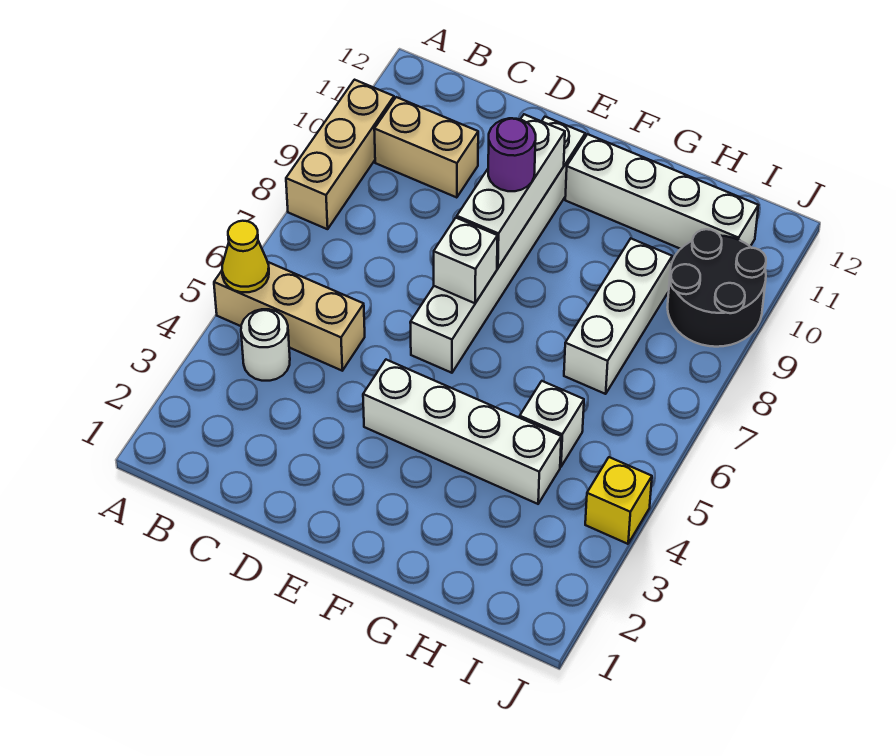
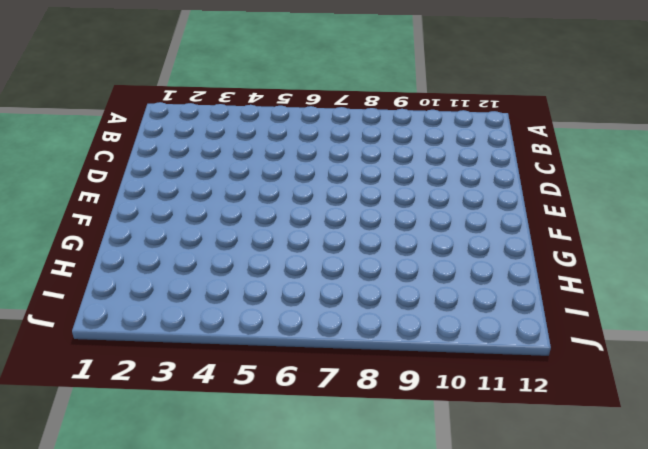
none -> tan 1x3 brick [214,262,365,371]
none -> tan 1x3 brick [286,80,394,229]
none -> white 1x1 round brick [241,309,290,381]

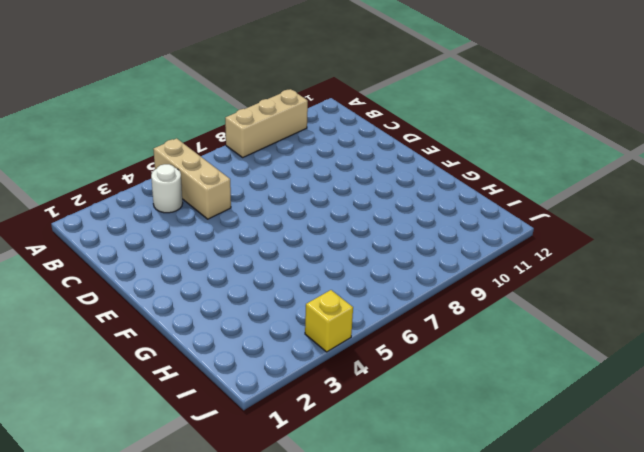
none -> tan 1x2 brick [374,97,478,198]
none -> white 1x4 brick [363,360,561,504]
none -> white 1x6 brick [410,117,585,373]

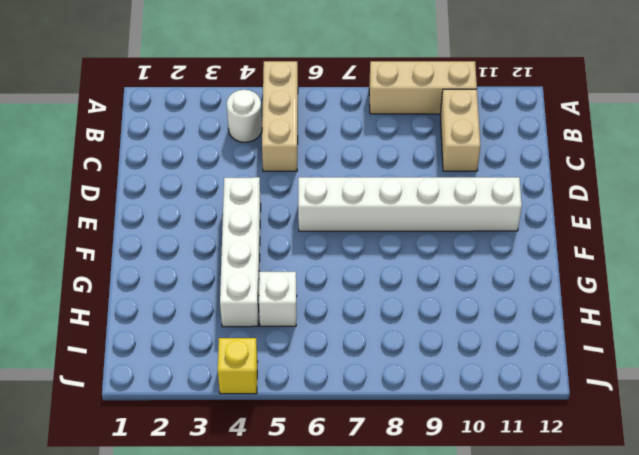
none -> white 1x4 brick [565,134,758,249]
none -> white 1x3 brick [564,239,672,394]
none -> black 2x2 round brick [667,229,766,347]

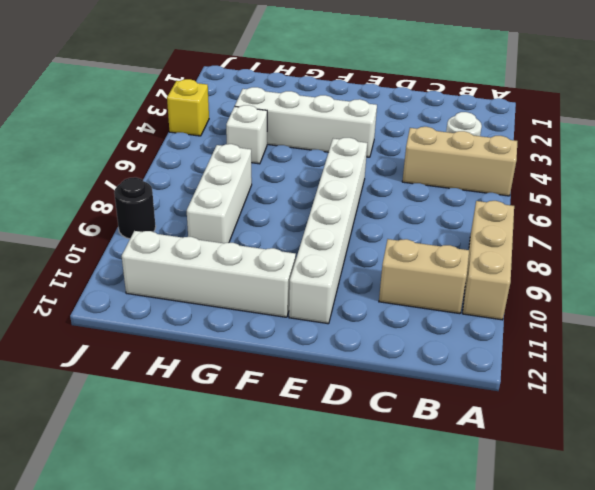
black 1x1 round brick [114,177,156,239] -> black 2x2 round brick [667,229,766,347]
none -> yellow 1x1 cone [222,221,269,292]
none -> white 1x1 brick [434,218,498,303]
none -> white 1x3 brick [457,114,565,268]

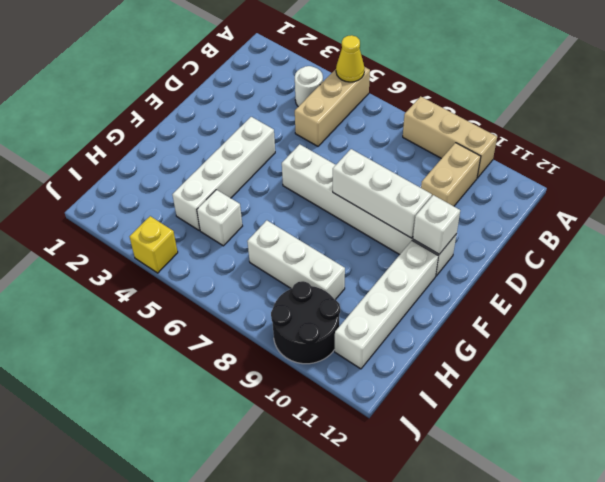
white 1x1 brick [413,195,460,254] -> white 1x1 brick moved to [434,218,498,303]
none -> purple 1x1 round brick [488,118,536,191]

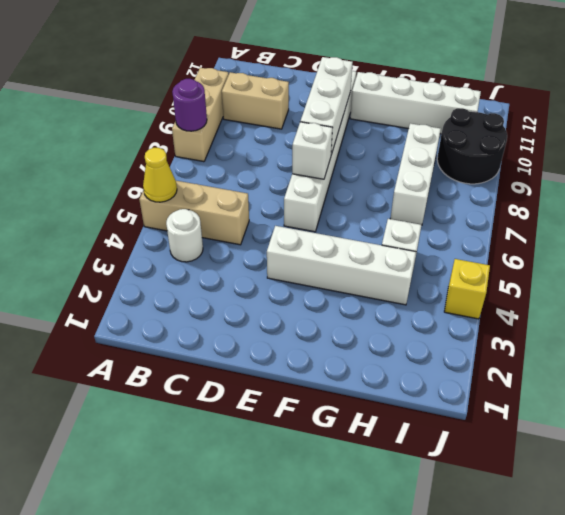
purple 1x1 round brick [172,79,207,131] -> purple 1x1 round brick moved to [488,118,536,191]

